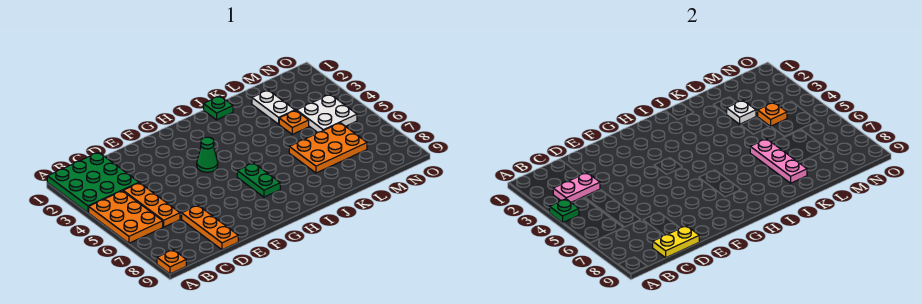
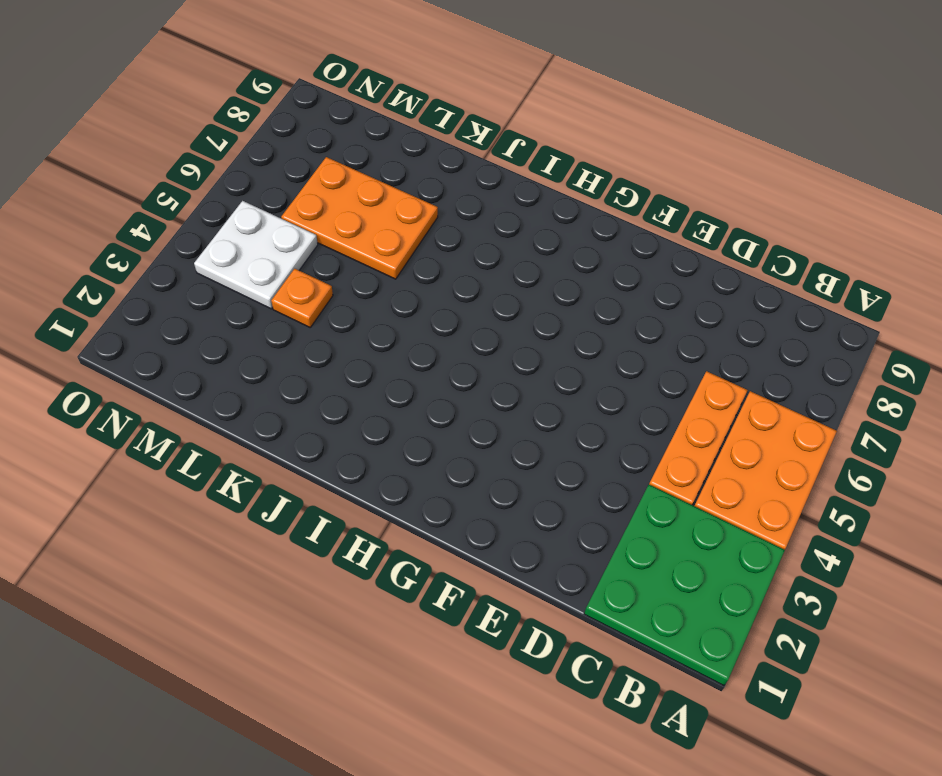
none -> orange 1x1 plate [157,250,186,274]
none -> orange 1x3 plate [182,205,238,250]
none -> green 1x1 cone [197,137,218,172]

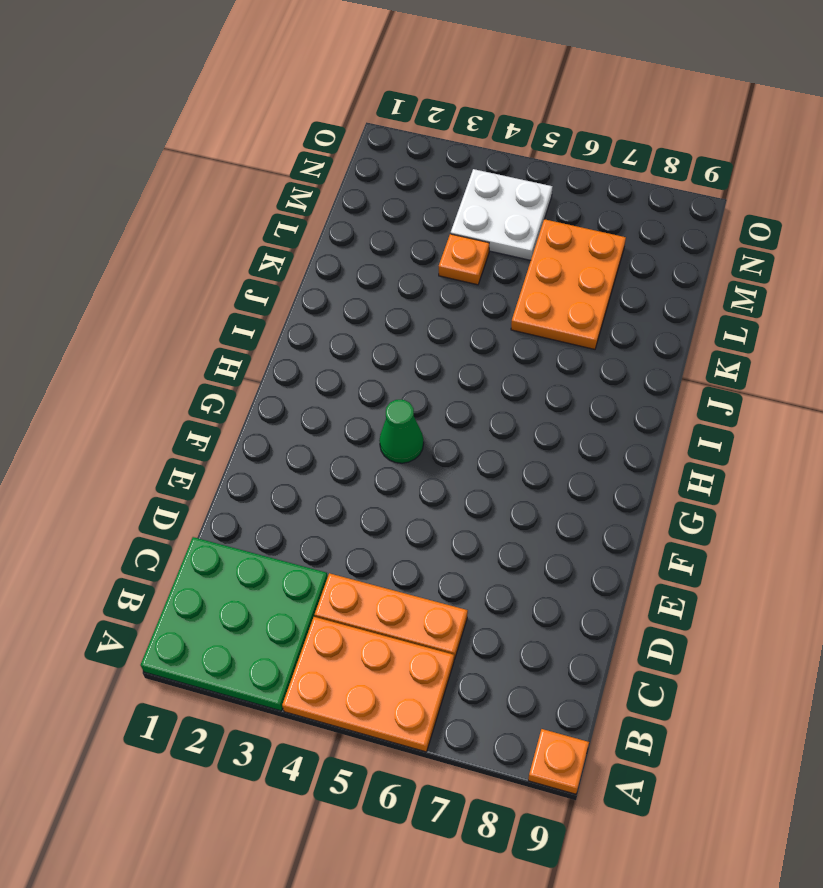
none -> orange 1x3 plate [182,205,238,250]
none -> green 1x2 plate [237,163,280,197]
none -> green 1x1 plate [204,96,233,120]

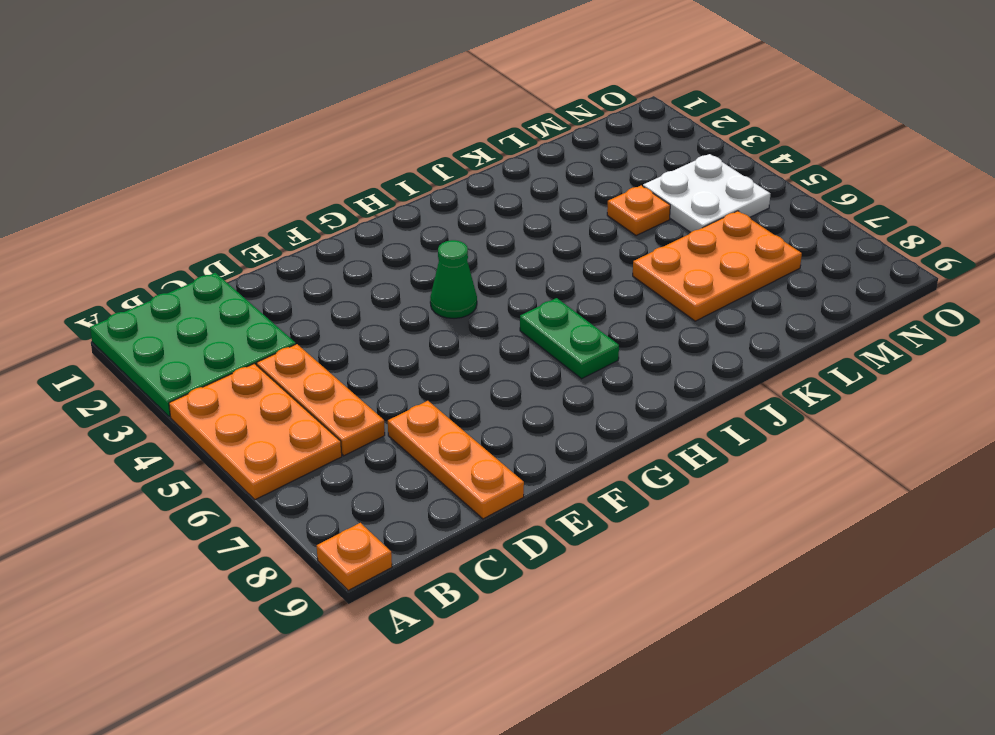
none -> green 1x1 plate [204,96,233,120]
none -> white 1x2 plate [252,90,295,124]
none -> green 1x1 plate [550,199,579,223]

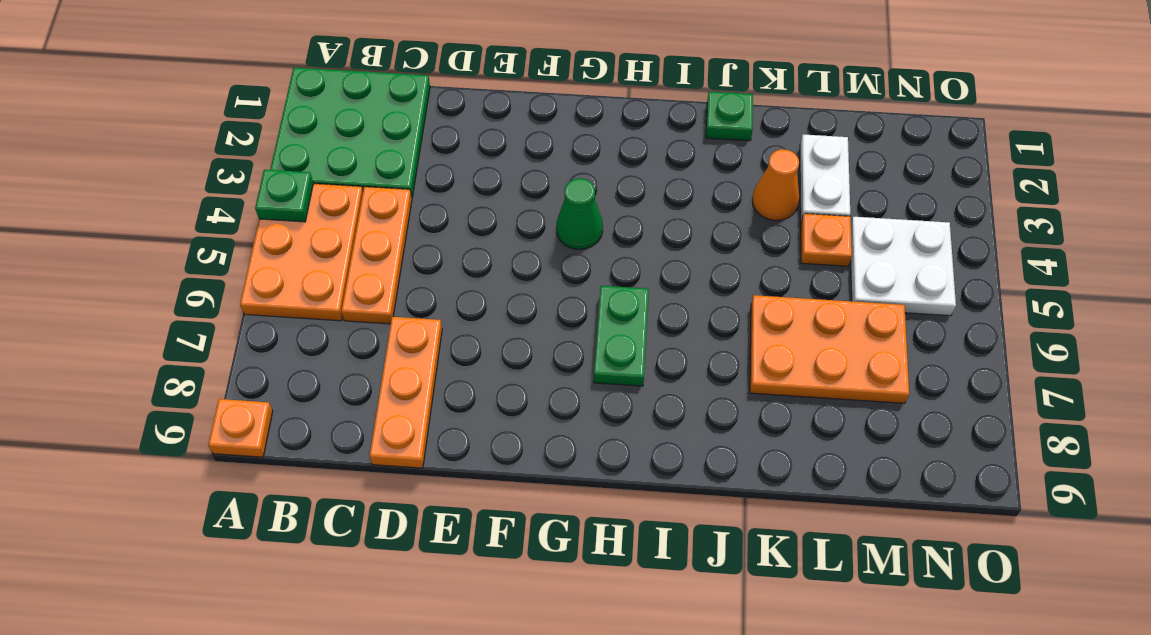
orange 1x1 cone [752,149,799,220] -> none
none -> pink 1x2 plate [553,173,600,202]
none -> yellow 1x2 plate [653,226,699,258]
none -> pink 1x3 plate [750,139,807,183]

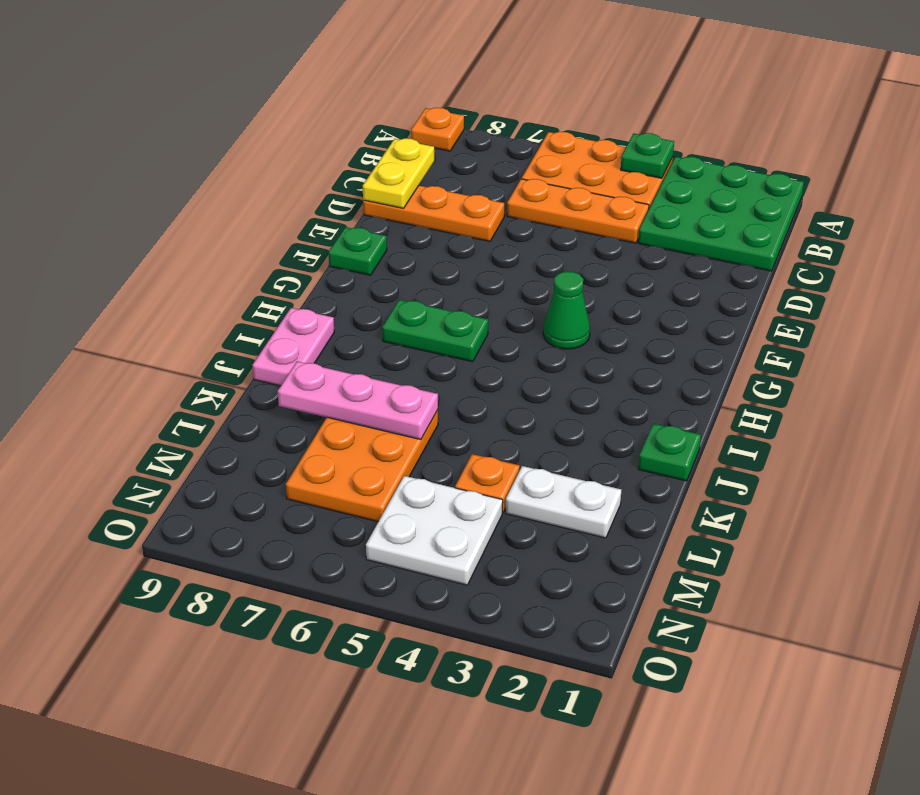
green 1x1 plate [329,227,387,275] -> none
pink 1x2 plate [253,308,334,386] -> pink 1x2 plate moved to [553,173,600,202]
none -> white 1x1 plate [727,100,756,124]
none -> orange 1x1 plate [758,103,787,126]

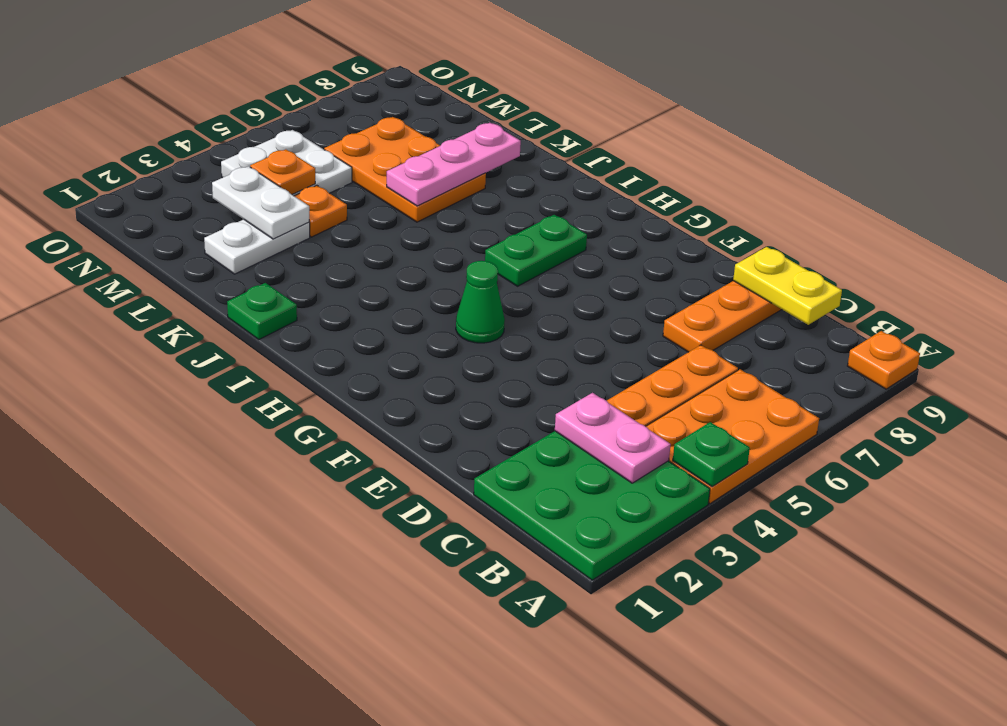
white 1x2 plate [212,166,309,239] -> white 1x1 plate [727,100,756,124]

